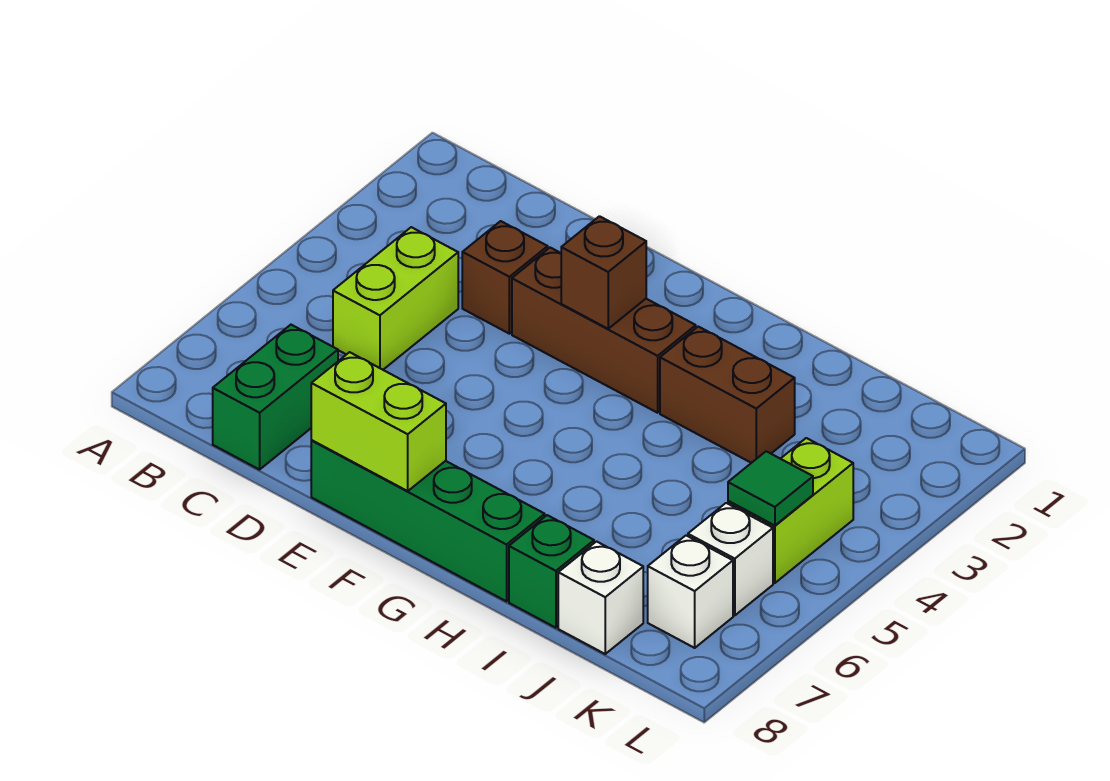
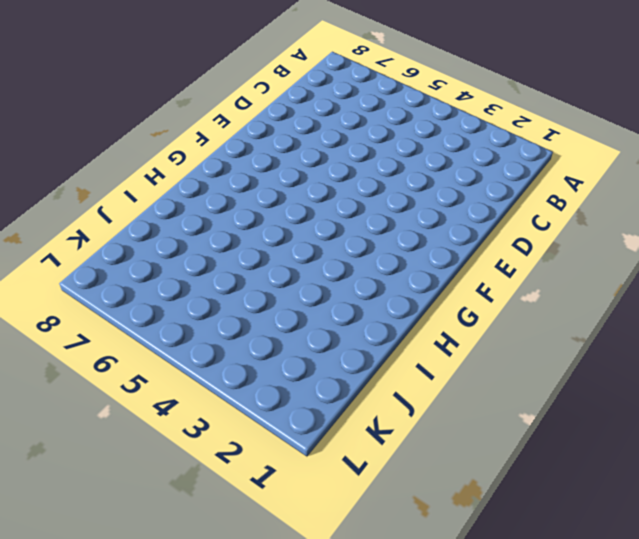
none -> lime 1x2 brick [333,227,458,370]
none -> green 1x2 brick [213,325,338,470]
none -> brown 1x1 brick [462,221,548,334]

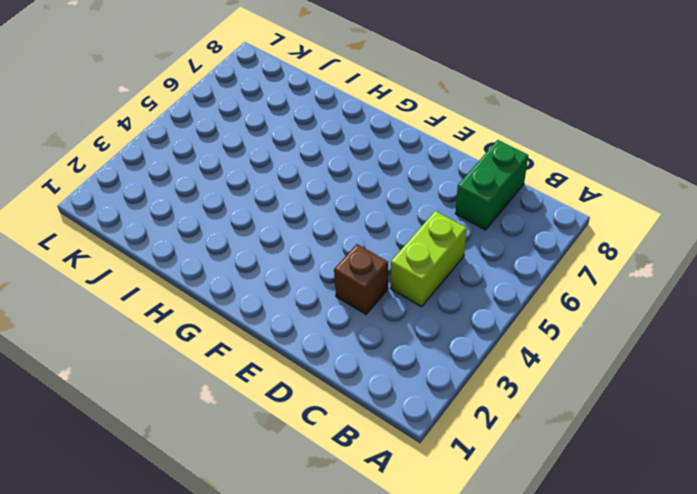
none -> brown 1x3 brick [512,248,696,413]
none -> green 1x4 brick [311,440,545,601]
none -> brown 1x2 brick [660,327,795,463]

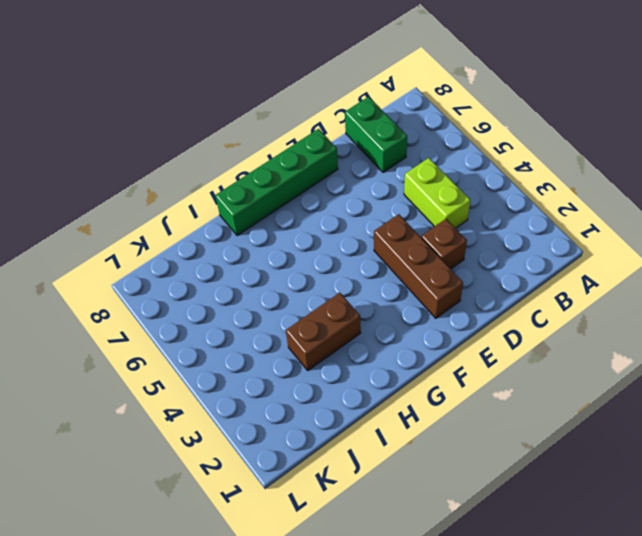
brown 1x3 brick [374,214,463,318] -> brown 1x3 brick turned to [512,248,696,413]
none -> green 1x1 brick [509,515,594,628]
none -> white 1x1 brick [558,542,643,654]
none -> lime 1x2 brick [728,438,853,583]

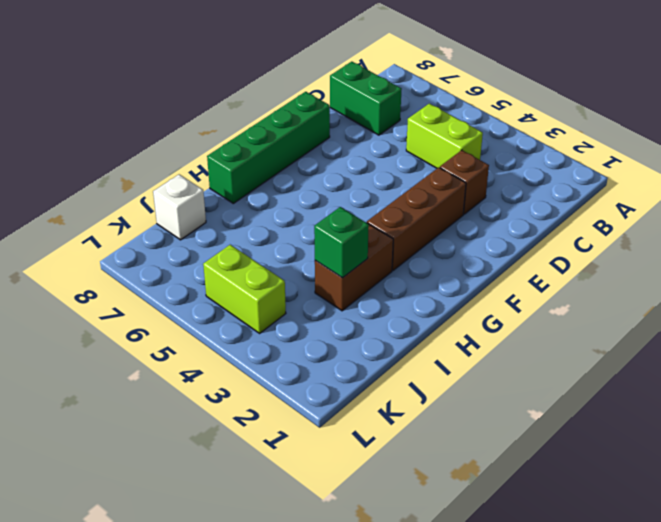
green 1x1 brick [314,207,369,278] -> green 1x1 brick moved to [509,515,594,628]
none -> white 1x1 brick [688,503,773,616]
none -> white 1x1 brick [648,536,733,648]
none -> lime 1x2 brick [311,352,446,491]

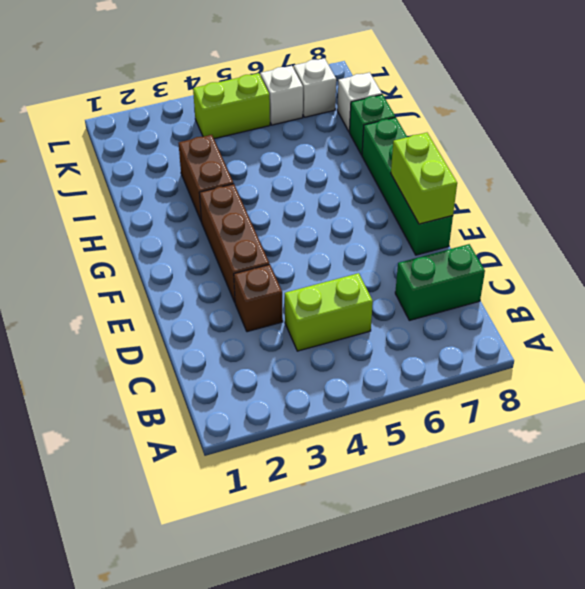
none -> brown 1x1 brick [561,216,646,329]
none -> green 1x1 tile [728,451,813,525]

